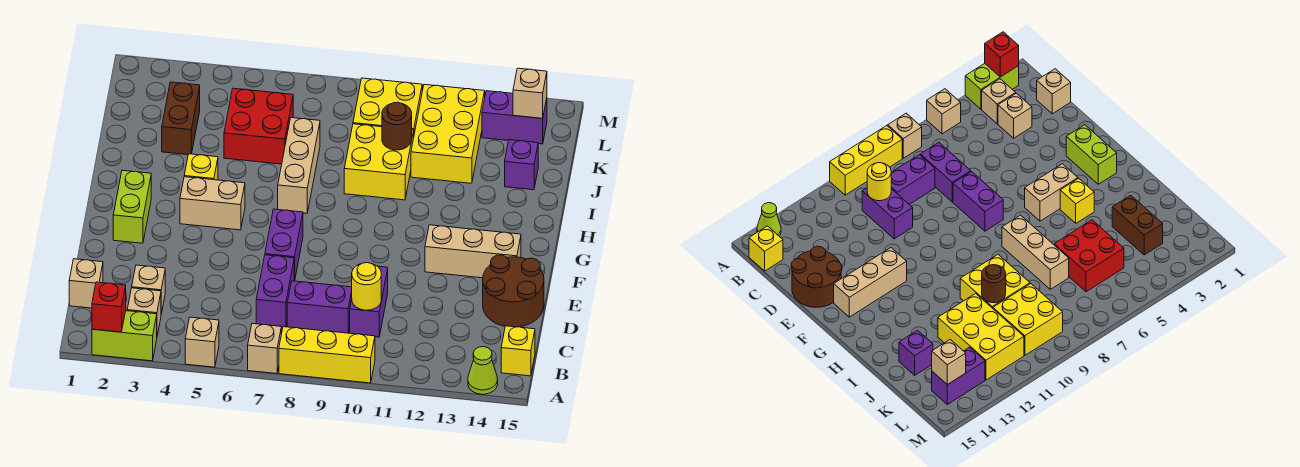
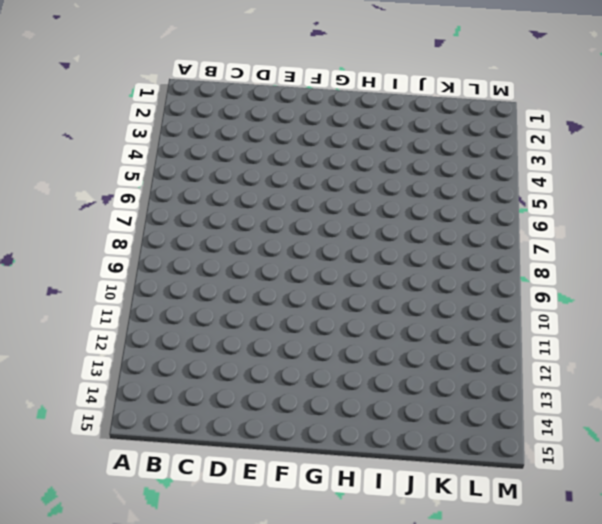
none -> lime 1x2 brick [92,311,157,361]
none -> tan 1x1 brick [185,317,219,367]
none -> tan 1x1 brick [248,324,281,374]
none -> yellow 1x3 brick [279,327,375,383]

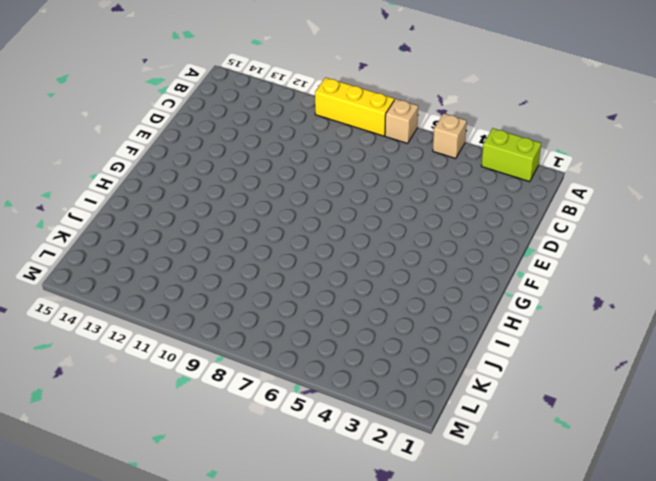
none -> lime 1x1 cone [468,347,498,394]
none -> tan 1x1 brick [127,288,161,336]
none -> yellow 1x1 brick [501,326,535,376]
none -> tan 1x1 brick [69,259,103,308]

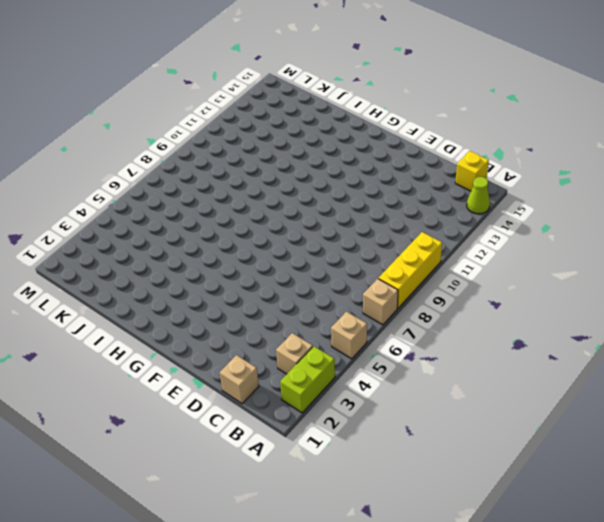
none -> tan 1x1 brick [132,265,165,314]
none -> purple 1x2 brick [256,255,294,328]
none -> purple 1x2 brick [287,281,352,333]
none -> purple 1x2 brick [350,264,388,337]

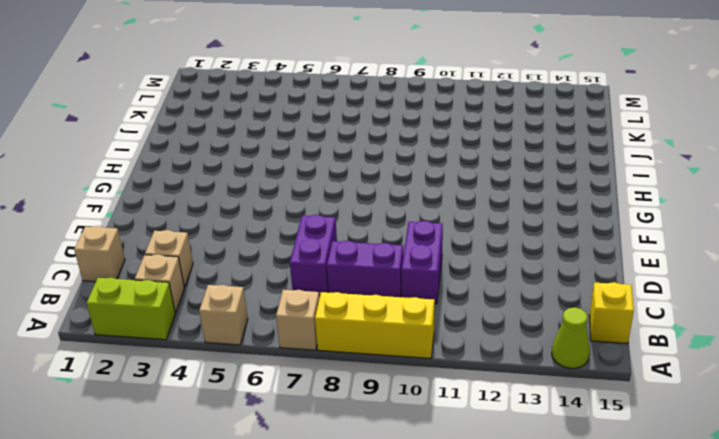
none -> brown 2x2 round brick [483,255,544,327]
none -> purple 1x2 brick [265,209,303,281]
none -> lime 1x2 brick [113,170,151,243]
none -> tan 1x3 brick [425,225,521,278]

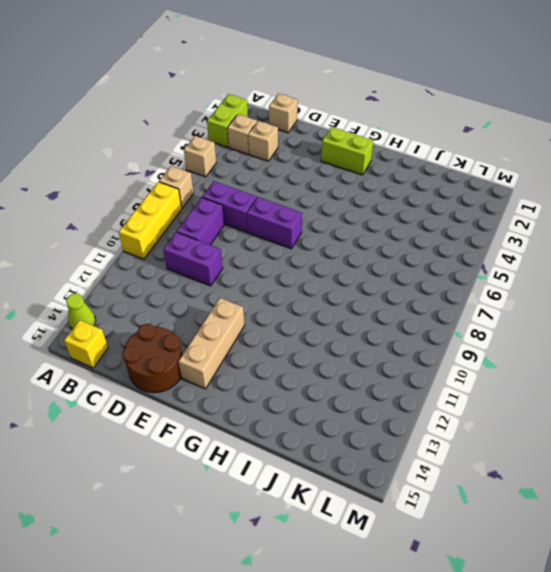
none -> tan 1x2 brick [180,177,245,230]
none -> yellow 1x1 brick [184,154,218,180]
none -> tan 1x3 brick [278,118,320,213]
none -> yellow 2x2 brick [344,124,414,200]

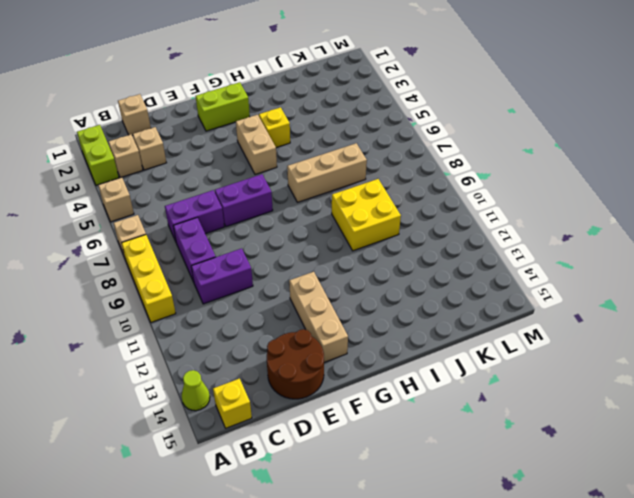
none -> brown 1x2 brick [162,82,200,155]
none -> red 2x2 brick [224,88,293,164]
none -> yellow 2x3 brick [411,84,485,183]
none -> purple 1x1 brick [505,140,538,190]

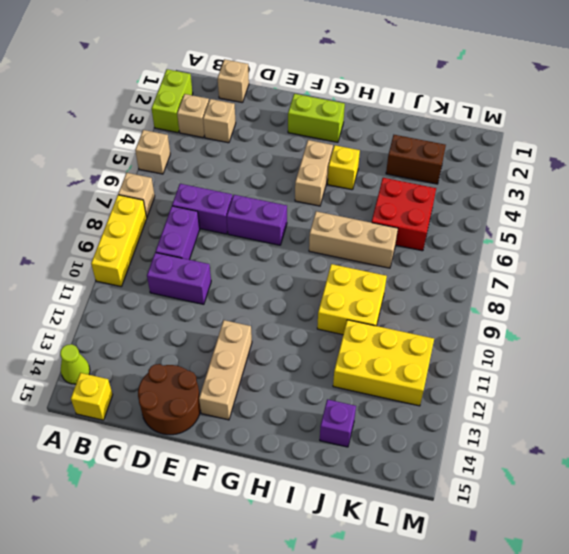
none -> yellow 2x2 brick [353,78,422,134]
none -> purple 1x2 brick [482,91,547,144]
none -> red 1x1 brick [92,282,126,332]
none -> yellow 1x1 round brick [352,263,381,310]

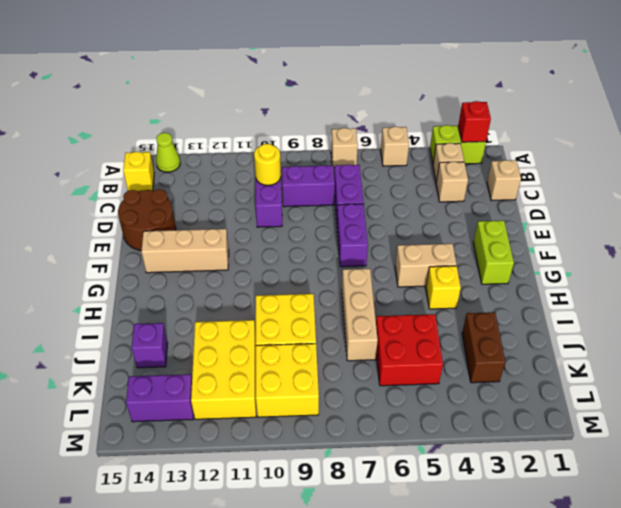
none -> yellow 1x3 brick [279,327,375,383]
none -> brown 1x1 round brick [382,102,412,150]
none -> tan 1x1 brick [513,68,547,118]

